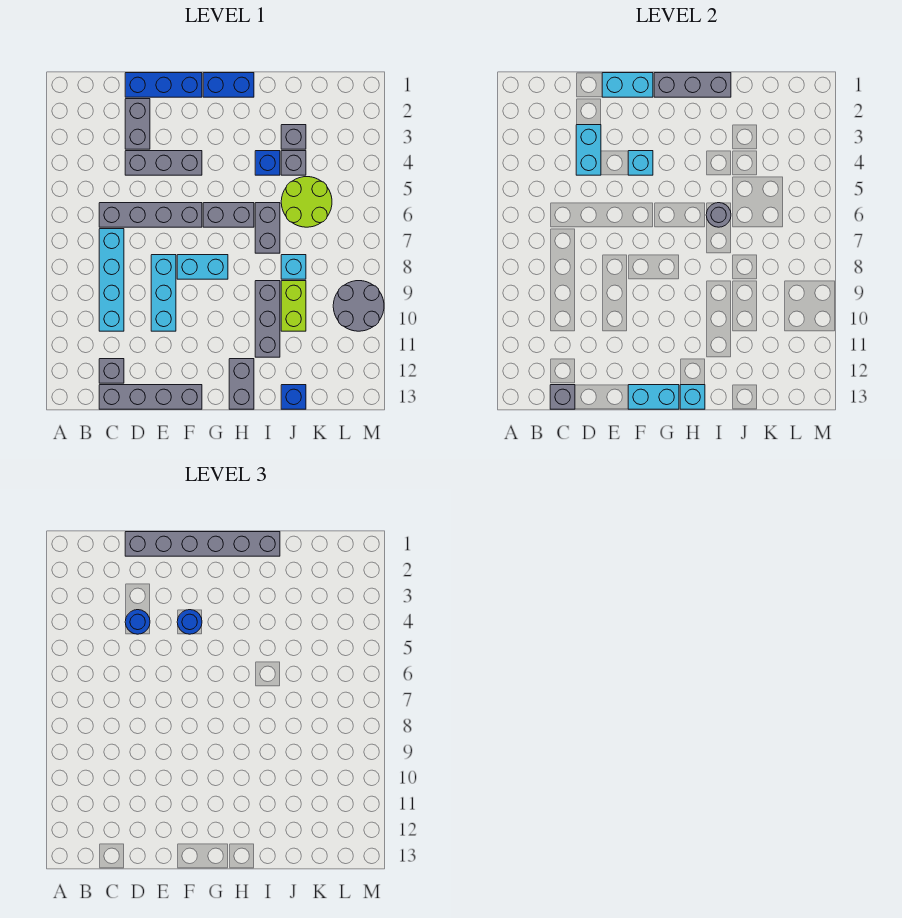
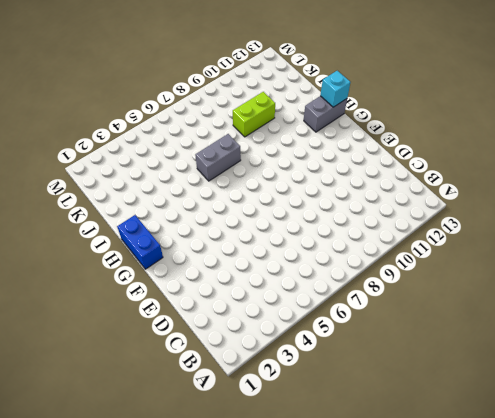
none -> grey 1x4 brick [99,203,202,227]
none -> cyan 1x4 brick [99,229,124,331]
none -> grey 1x1 brick [99,359,124,383]
none -> grey 1x4 brick [99,385,202,409]

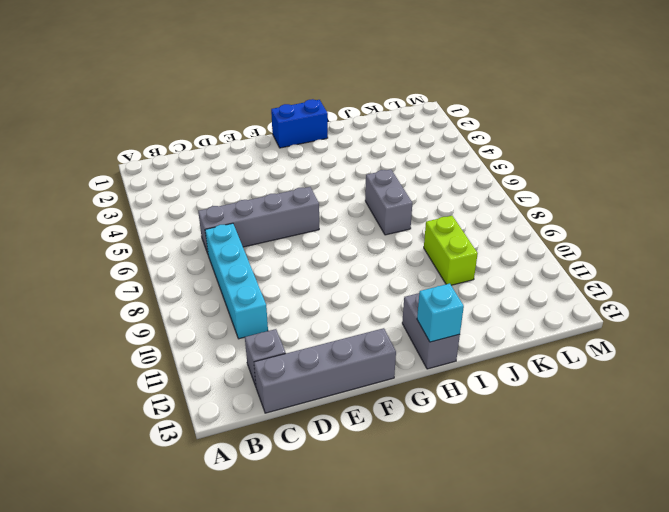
none -> blue 1x3 brick [125,73,202,97]
none -> grey 1x2 brick [125,99,150,149]
none -> grey 1x3 brick [125,151,202,175]
none -> cyan 1x3 brick [151,255,176,331]

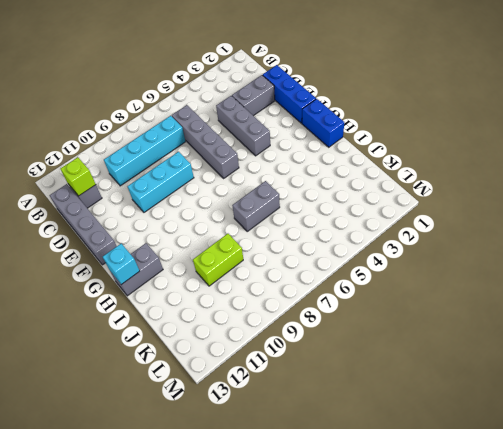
lime 1x1 brick [61,157,96,196] -> none
none -> cyan 1x2 brick [177,255,228,279]
none -> grey 1x2 brick [203,203,254,227]
none -> blue 1x1 brick [255,151,280,175]
none -> grey 1x3 brick [255,281,280,357]

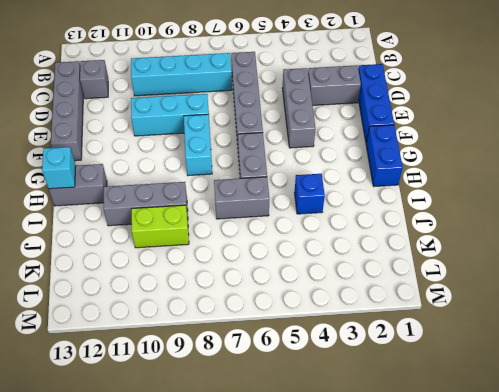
none -> grey 1x1 brick [281,125,306,149]
none -> grey 1x1 brick [281,151,306,175]
none -> lime 2x2 round brick [281,177,332,227]
none -> cyan 1x1 brick [281,255,306,279]

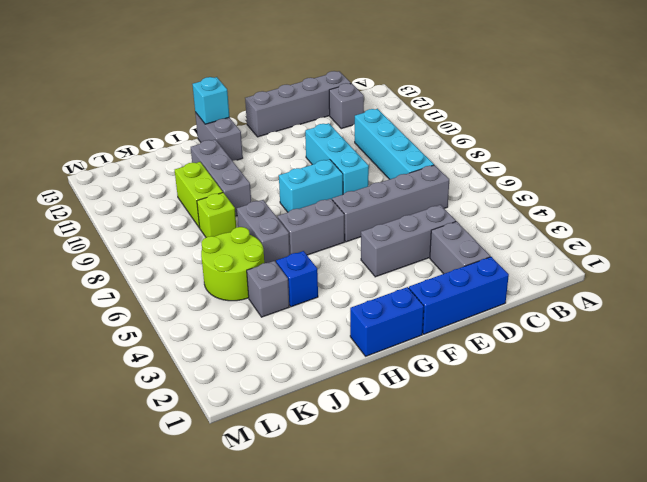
lime 1x1 brick [197,193,236,237] -> cyan 1x1 brick [281,255,306,279]
none -> grey 1x1 brick [281,125,306,149]
none -> blue 1x1 brick [281,385,306,409]
none -> grey 2x2 round brick [333,281,384,331]
none -> grey 1x1 brick [550,385,575,409]

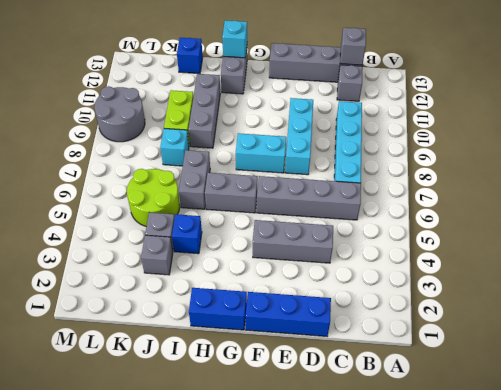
none -> grey 1x2 brick [125,99,150,149]
none -> cyan 1x2 brick [576,125,601,175]
none -> cyan 1x2 brick [602,73,653,97]
none -> cyan 1x1 brick [628,151,653,175]

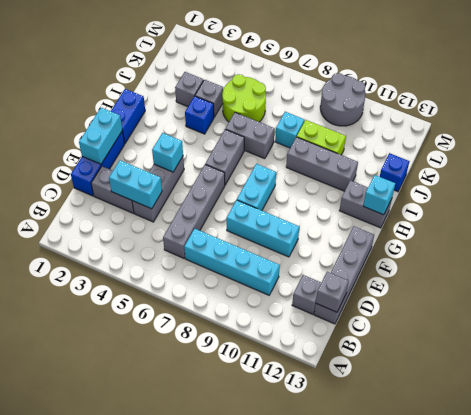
none -> cyan 1x2 brick [628,385,679,409]
none -> grey 1x3 brick [654,73,731,97]
none -> grey 1x1 round brick [706,203,731,227]
none -> grey 1x6 brick [125,532,280,556]

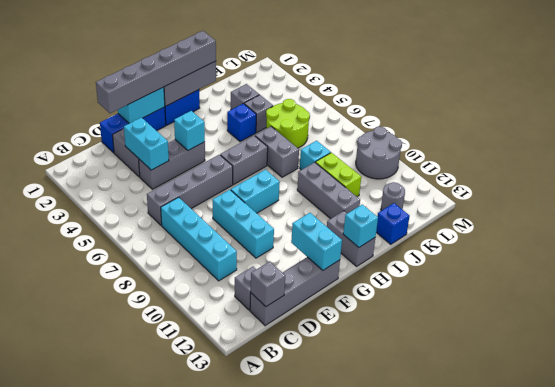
cyan 1x2 brick [291,213,342,270] -> cyan 1x2 brick turned to [628,385,679,409]
grey 1x1 round brick [381,182,405,211] -> grey 1x1 round brick moved to [706,203,731,227]
none -> blue 1x1 round brick [125,610,150,634]
none -> blue 1x1 round brick [177,610,202,634]

